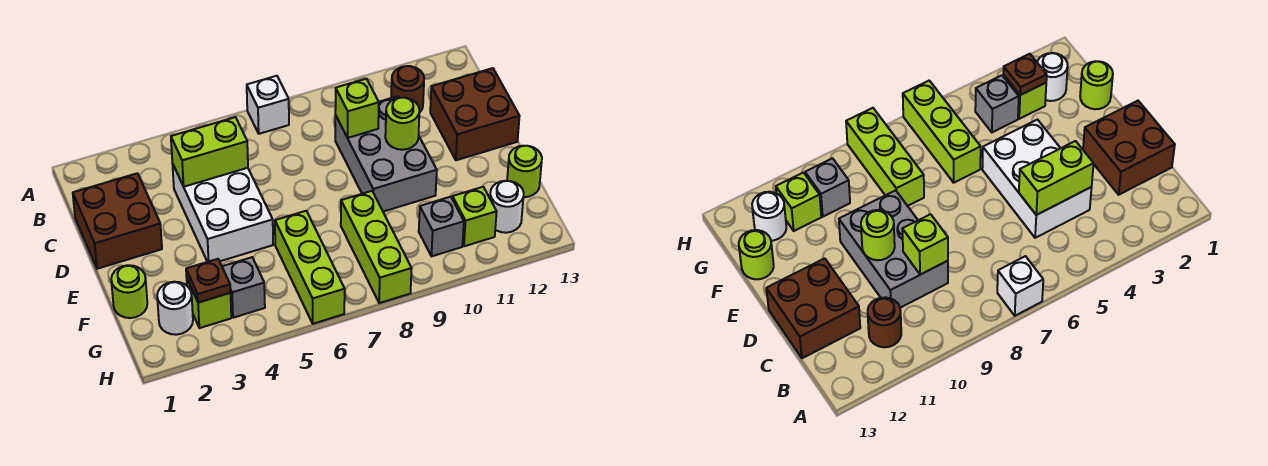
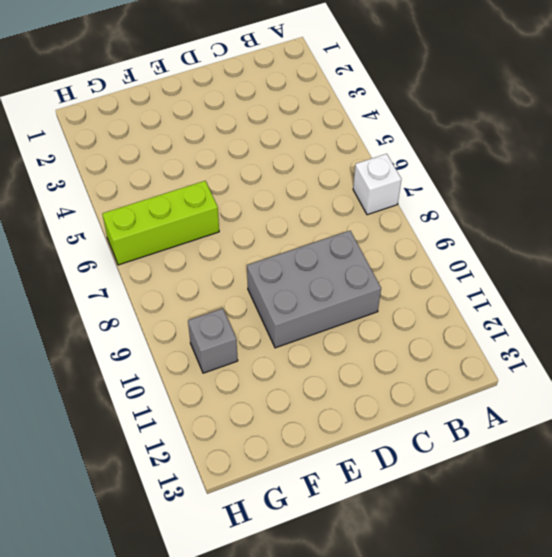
none -> brown 1x1 round brick [391,66,424,113]
none -> brown 2x2 brick [73,173,162,269]
none -> white 2x3 brick [172,163,273,262]

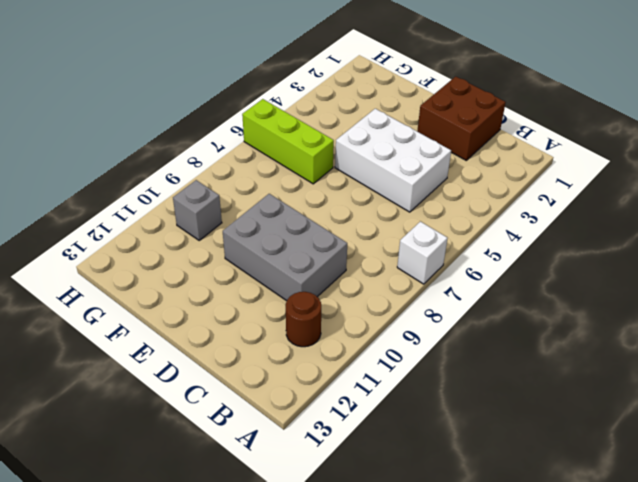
none -> brown 2x2 brick [430,68,519,160]
none -> lime 1x1 round brick [111,265,147,318]
none -> lime 1x3 brick [341,191,412,303]

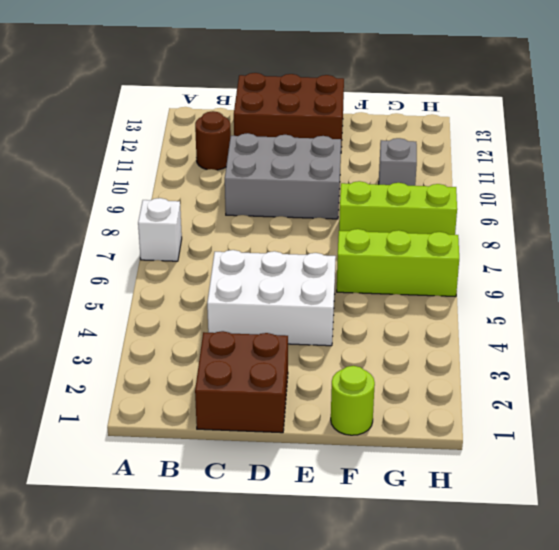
brown 2x3 brick [234,73,344,147] -> brown 2x2 brick [430,68,519,160]
none -> lime 1x1 round brick [507,146,542,197]
none -> white 1x1 round brick [157,282,193,335]
none -> lime 1x1 brick [187,279,231,328]

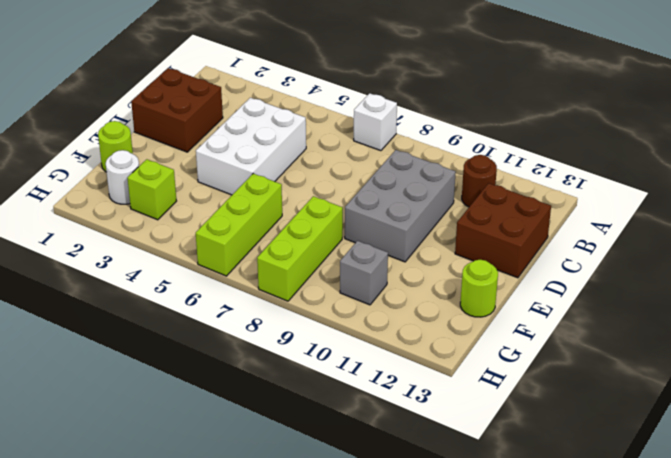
none -> grey 1x1 brick [222,257,265,318]
none -> lime 1x1 brick [452,187,497,246]
none -> white 1x1 round brick [490,181,524,233]

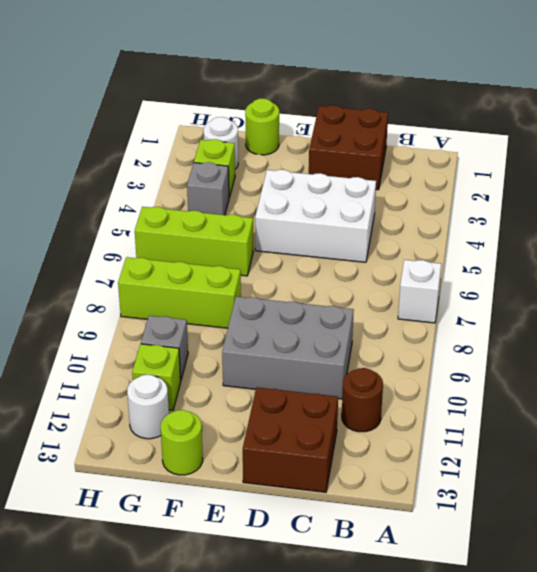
none -> lime 1x2 brick [171,117,248,187]
none -> lime 1x1 brick [335,79,379,138]
none -> lime 1x1 round brick [385,98,419,150]

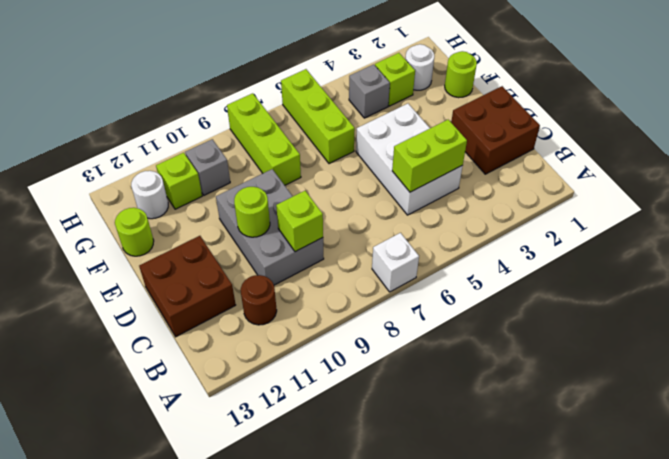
none -> brown 1x1 plate [186,259,230,303]

